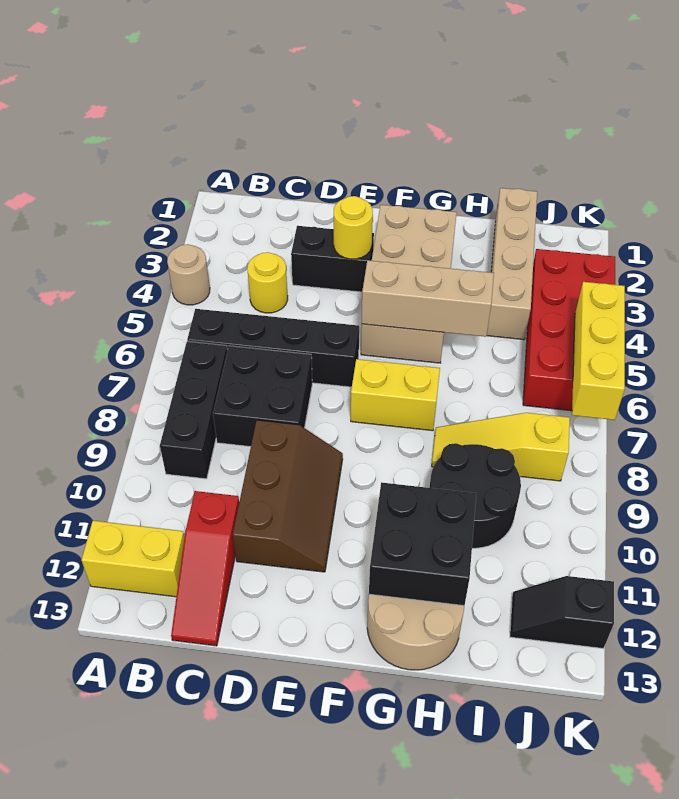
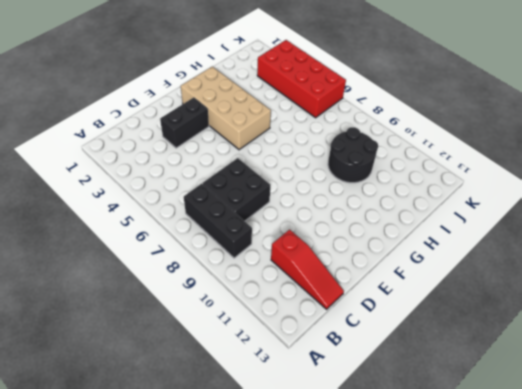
none -> tan 1x1 round brick [167,244,210,305]
none -> yellow 1x2 brick [81,521,185,597]
none -> black 1x4 brick [187,309,359,387]

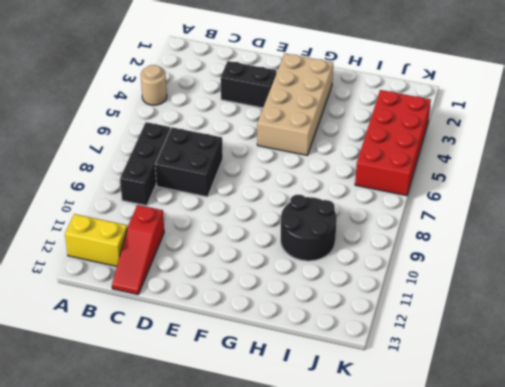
none -> black 1x4 brick [187,309,359,387]
none -> yellow 1x1 round brick [247,252,288,313]
none -> brown 2x3 slope [233,420,343,572]

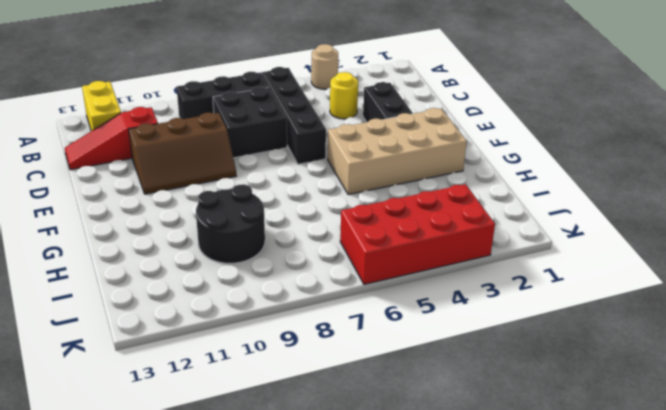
none -> yellow 1x2 brick [351,359,440,431]
none -> tan 2x2 round brick [367,594,464,670]
none -> yellow 1x3 slope [432,413,570,481]

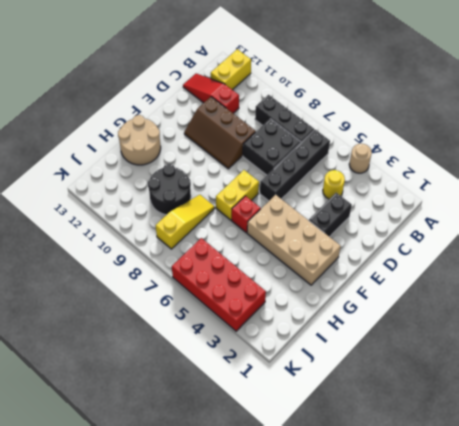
red 1x1 brick [232,196,261,233] -> none
none -> tan 1x4 brick [487,188,537,340]
none -> black 1x2 slope [510,576,614,648]
none -> yellow 1x1 round brick [334,196,373,259]

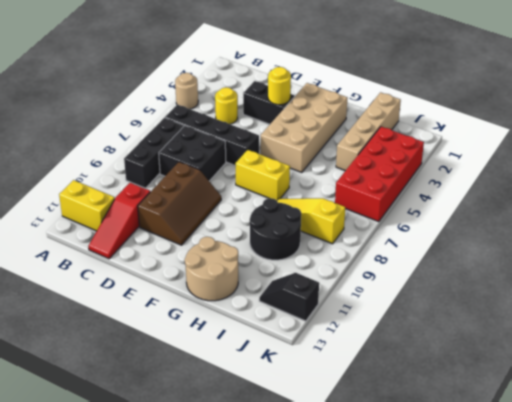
none -> tan 1x3 brick [362,260,494,337]
none -> black 2x2 brick [369,482,476,606]
none -> yellow 1x3 brick [572,282,625,420]

